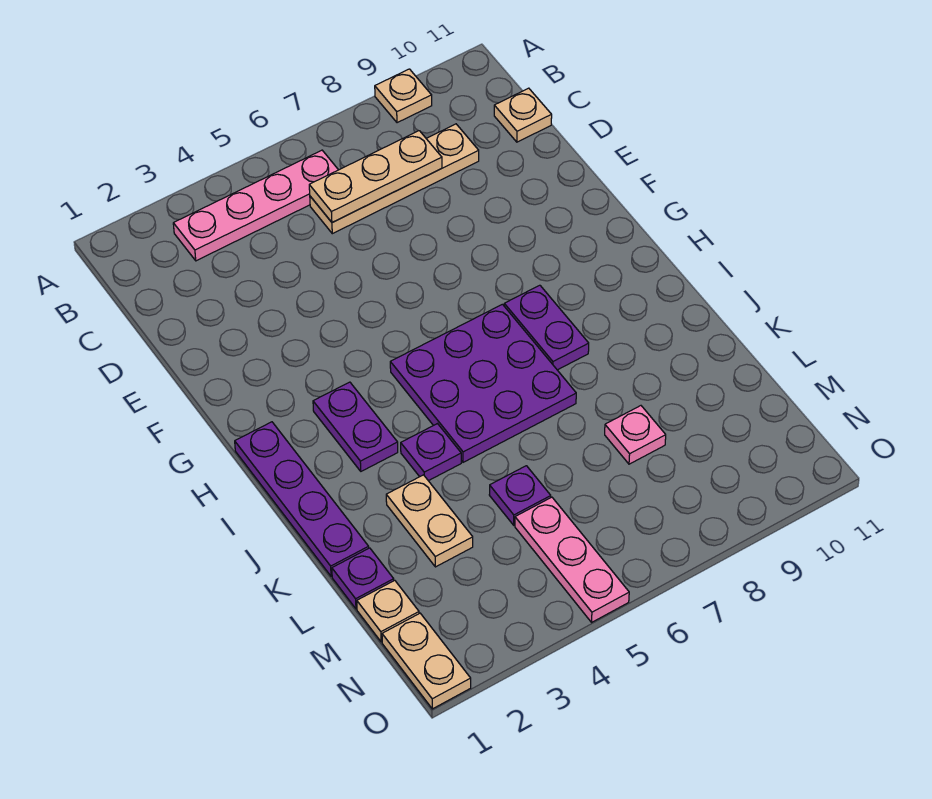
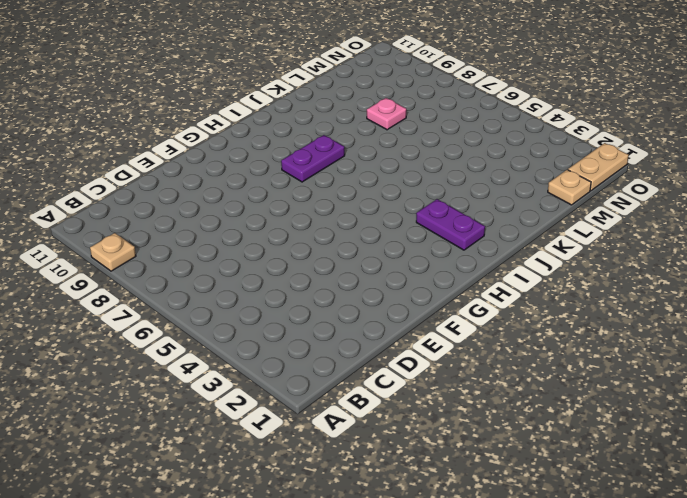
purple 1x2 plate [416,199,485,250] -> purple 1x2 plate turned to [313,382,398,471]
none -> pink 1x4 plate [173,150,338,261]
none -> tan 1x4 plate [310,124,479,234]
none -> tan 1x1 plate [494,88,552,142]

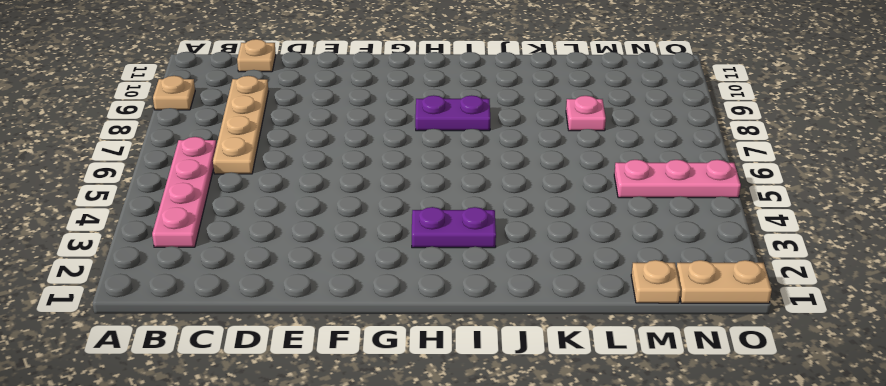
none -> purple 1x4 plate [235,422,369,576]
none -> purple 3x3 plate [390,304,576,462]
none -> purple 1x1 plate [401,424,461,481]

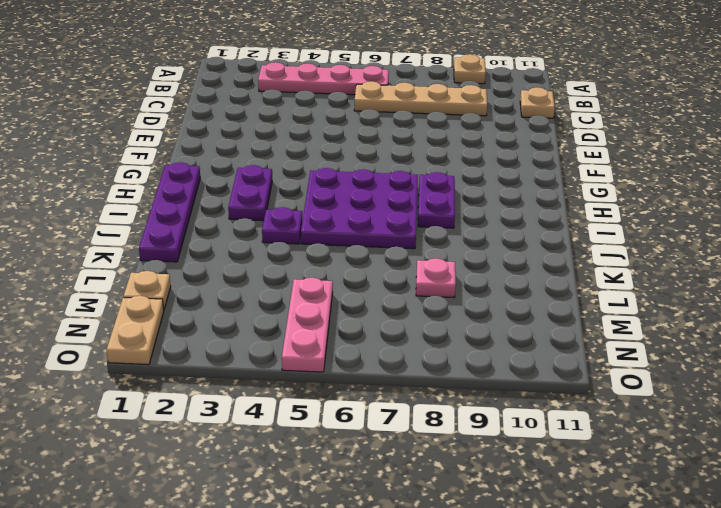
none -> tan 1x2 plate [386,475,473,567]
none -> purple 1x1 plate [332,548,394,609]
none -> purple 1x1 plate [489,466,551,525]

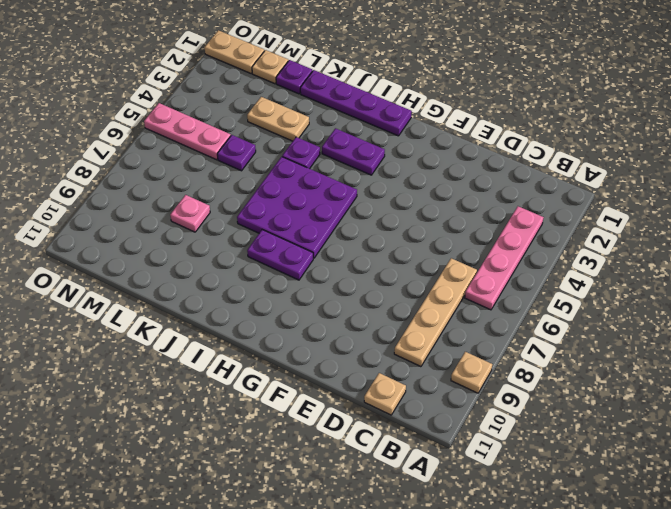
none -> tan 1x3 plate [309,131,442,222]

